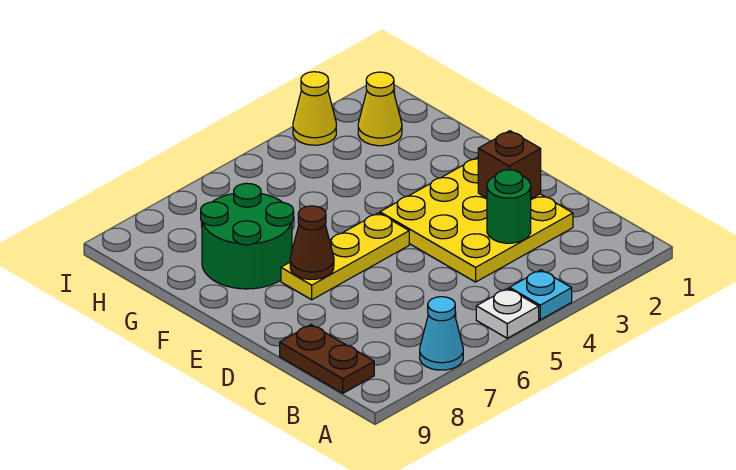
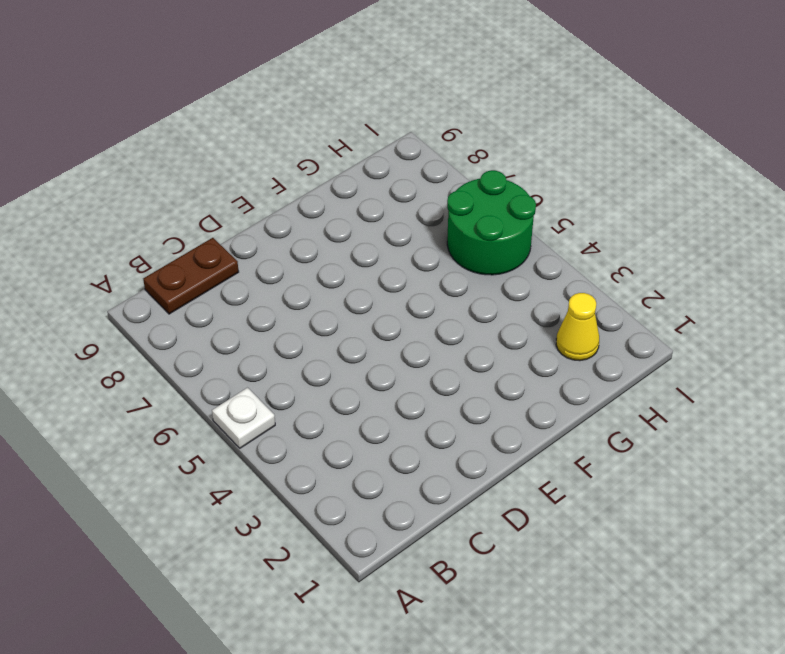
green 2x2 round brick [447,170,536,275] -> green 2x2 round brick moved to [201,183,294,289]
none -> cyan 1x1 plate [509,270,572,320]
none -> cyan 1x1 cone [420,297,463,370]
none -> yellow 3x3 plate [380,157,573,282]

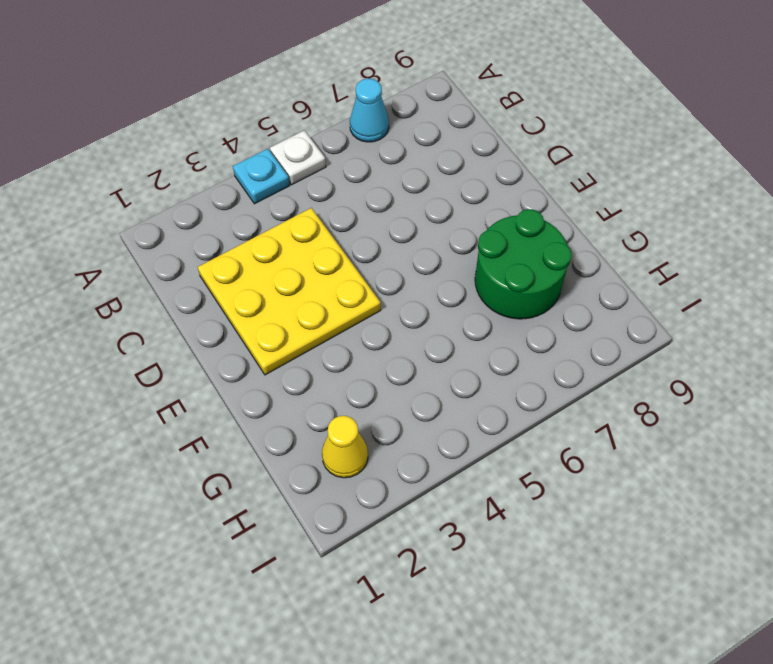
none -> brown 1x2 plate [280,325,374,393]
none -> yellow 1x3 plate [281,213,409,300]
none -> yellow 1x1 cone [293,72,336,145]

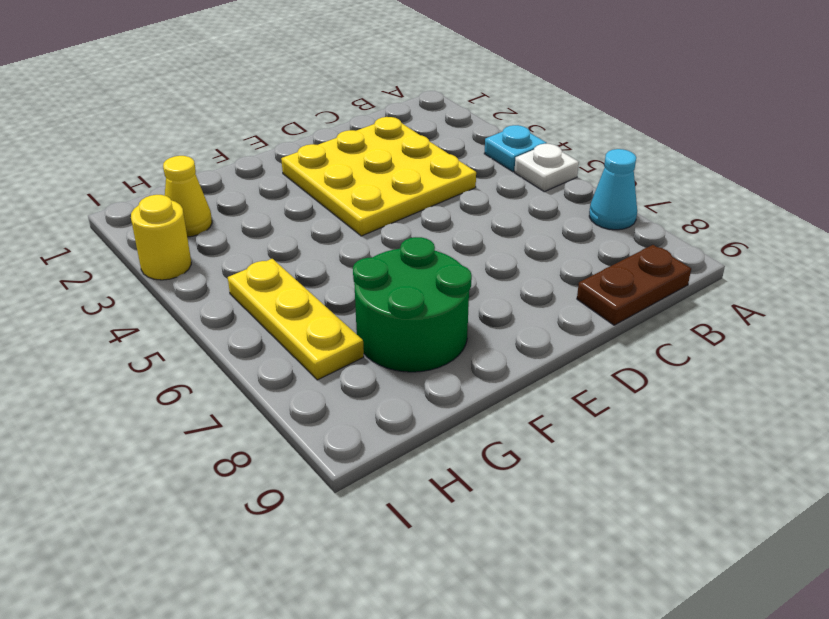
yellow 1x3 plate [228,259,364,380] -> yellow 1x3 plate moved to [281,213,409,300]
yellow 1x1 round brick [131,195,191,280] -> yellow 1x1 cone [293,72,336,145]
none -> green 1x1 round brick [487,170,531,243]
none -> brown 1x1 brick [478,131,541,199]
none -> brown 1x1 cone [290,206,334,279]

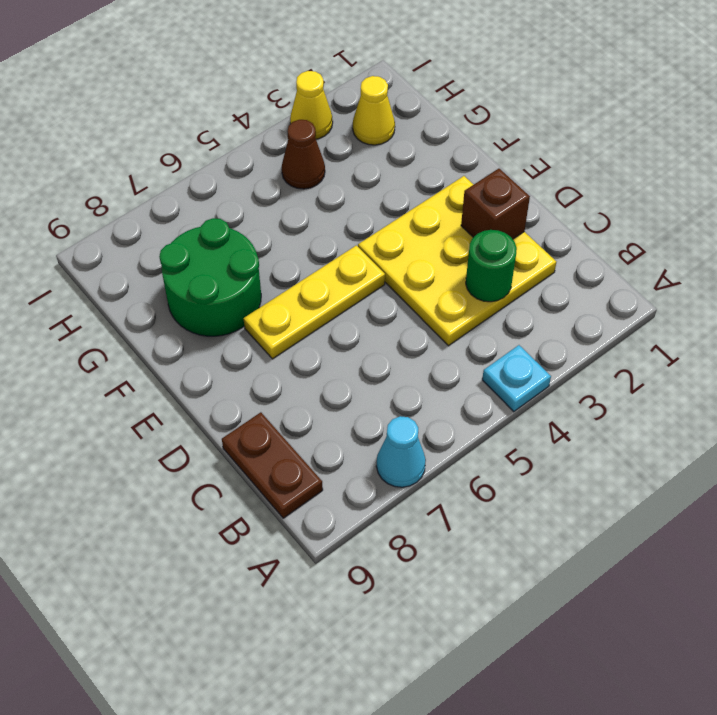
brown 1x1 cone [282,120,325,189] -> brown 1x1 cone moved to [290,206,334,279]
none -> white 1x1 plate [476,288,539,338]

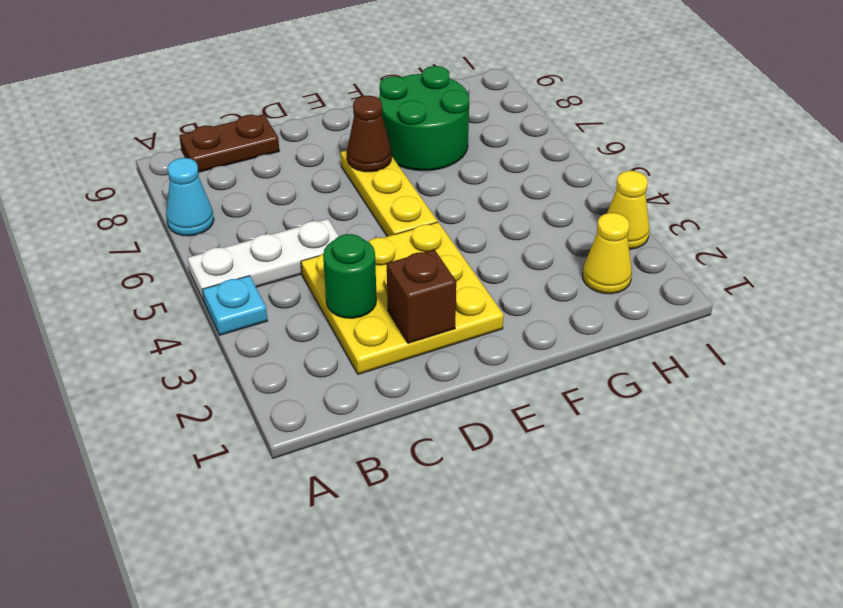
white 1x3 plate [188,219,339,301] -> white 1x1 plate [476,288,539,338]

